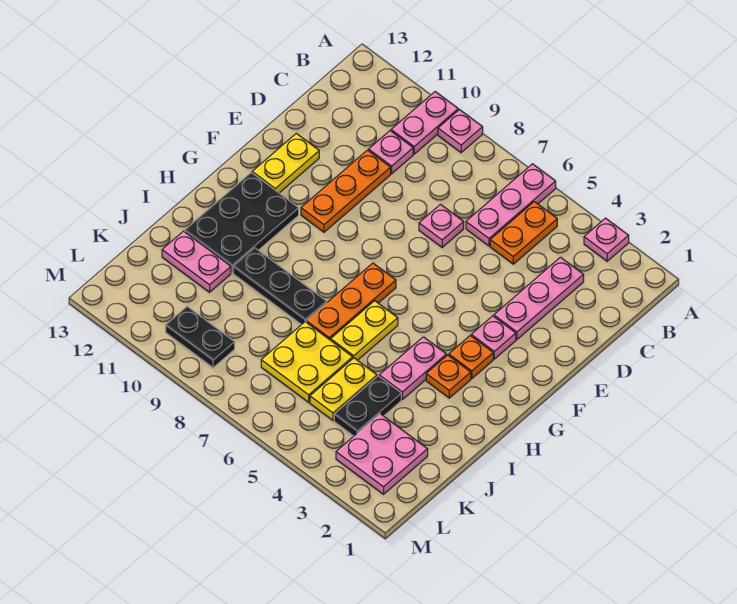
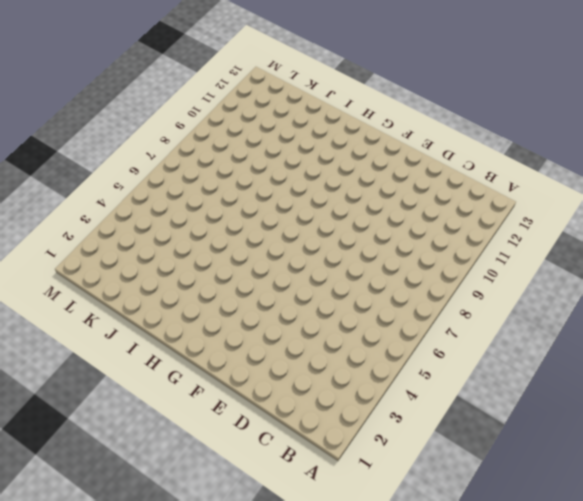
none -> pink 1x1 plate [584,218,629,261]
none -> pink 1x3 plate [466,164,556,246]
none -> pink 1x1 plate [438,110,483,153]

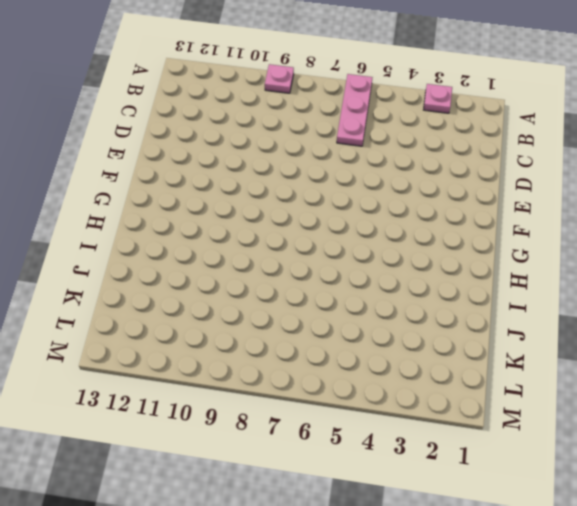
none -> pink 1x2 plate [391,92,458,154]
none -> orange 1x2 plate [490,202,557,264]
none -> pink 1x3 plate [494,257,584,339]

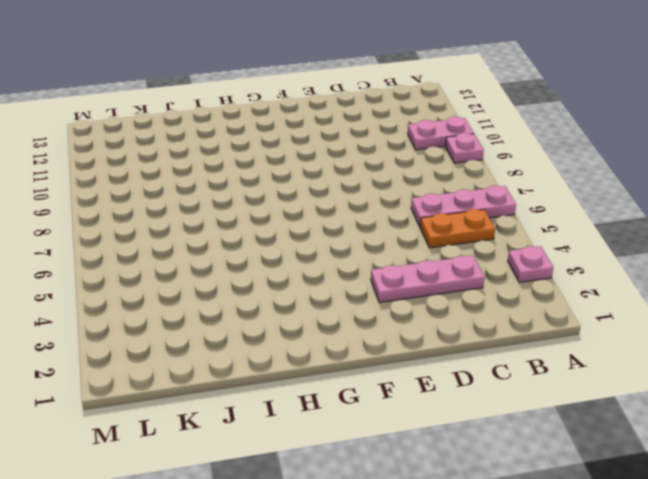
none -> pink 1x1 plate [369,131,413,174]
none -> pink 1x1 plate [419,205,464,247]
none -> orange 1x3 plate [301,150,391,232]

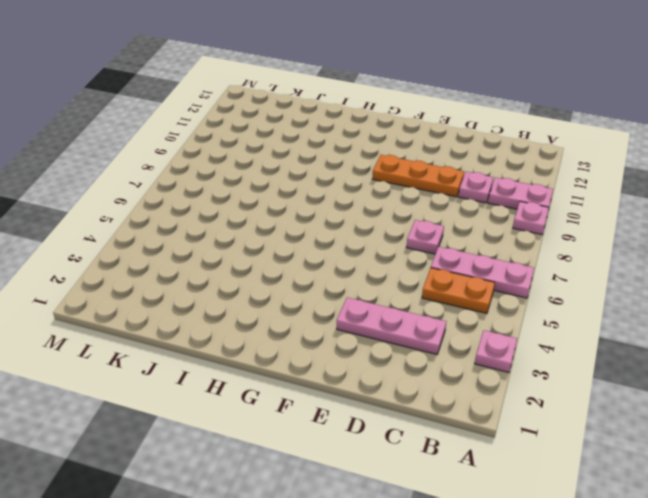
none -> yellow 1x2 plate [252,133,319,193]
none -> pink 1x1 plate [471,316,516,359]
none -> orange 1x1 plate [449,336,493,379]

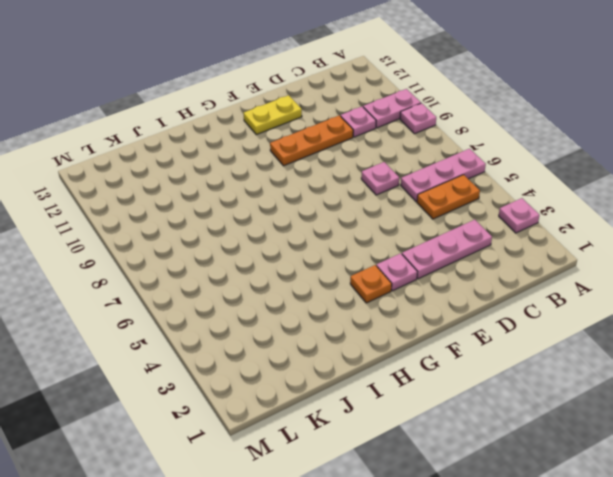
none -> orange 1x3 plate [306,263,396,340]
none -> black 2x3 plate [185,173,299,273]
none -> orange 1x1 plate [426,355,471,398]

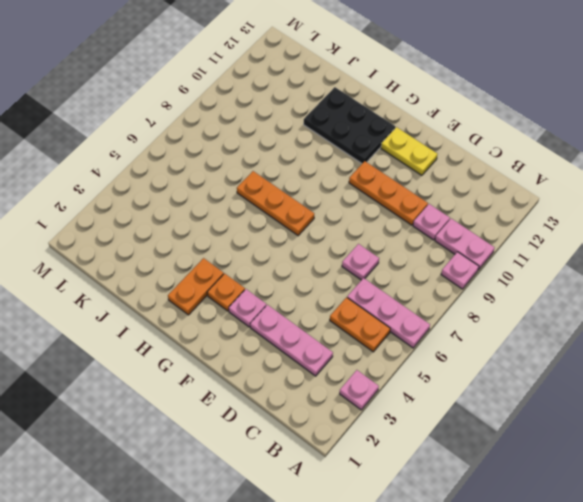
orange 1x2 plate [168,258,224,315] -> orange 1x1 plate [426,355,471,398]
none -> pink 1x2 plate [379,337,447,400]
none -> yellow 1x2 plate [331,301,398,360]
none -> black 1x3 plate [233,248,327,325]

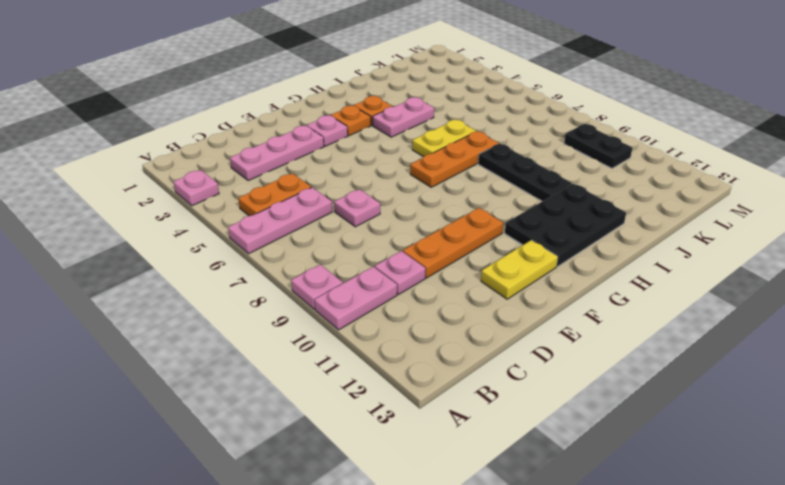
none -> black 1x2 plate [334,376,401,436]
none -> yellow 1x2 plate [310,358,377,420]
none -> yellow 2x2 plate [261,322,353,402]

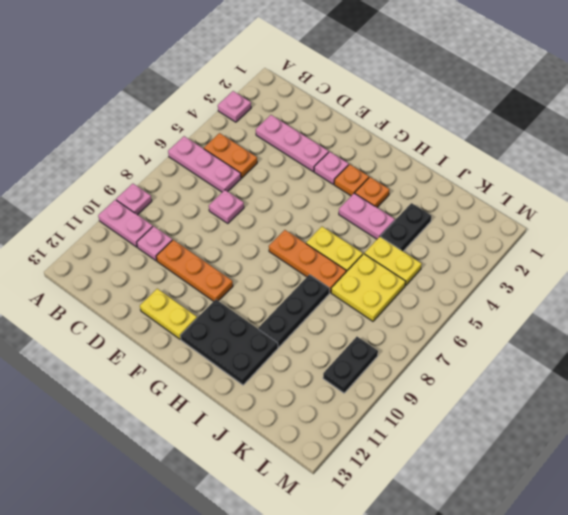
black 1x2 plate [381,203,431,251] -> black 1x2 plate turned to [334,376,401,436]
none -> pink 1x2 plate [162,231,231,292]
none -> pink 2x2 plate [336,414,428,494]

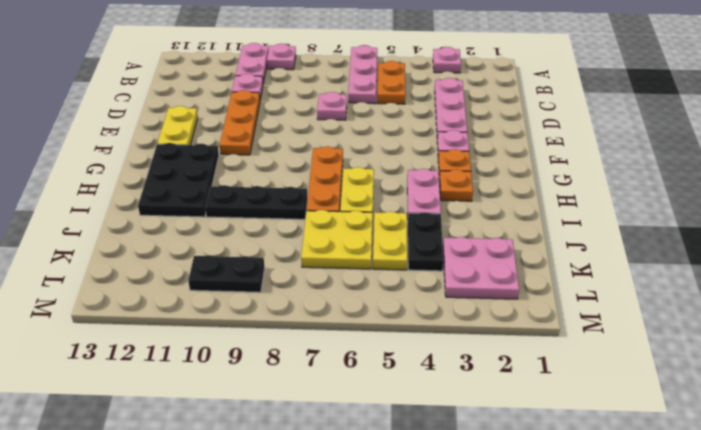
none -> pink 1x2 plate [162,231,231,292]

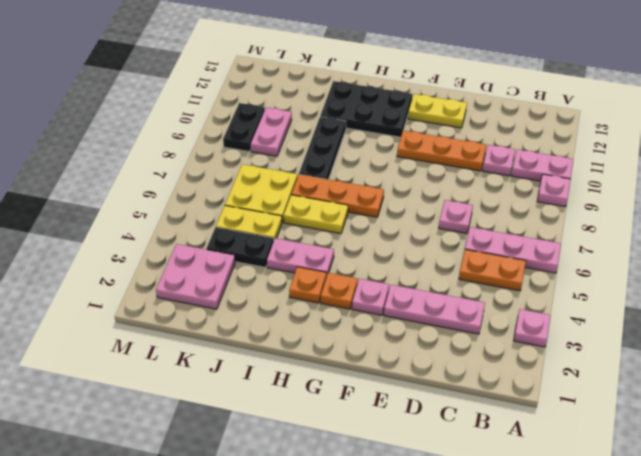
pink 1x2 plate [251,108,292,156] -> pink 1x2 plate moved to [162,231,231,292]

